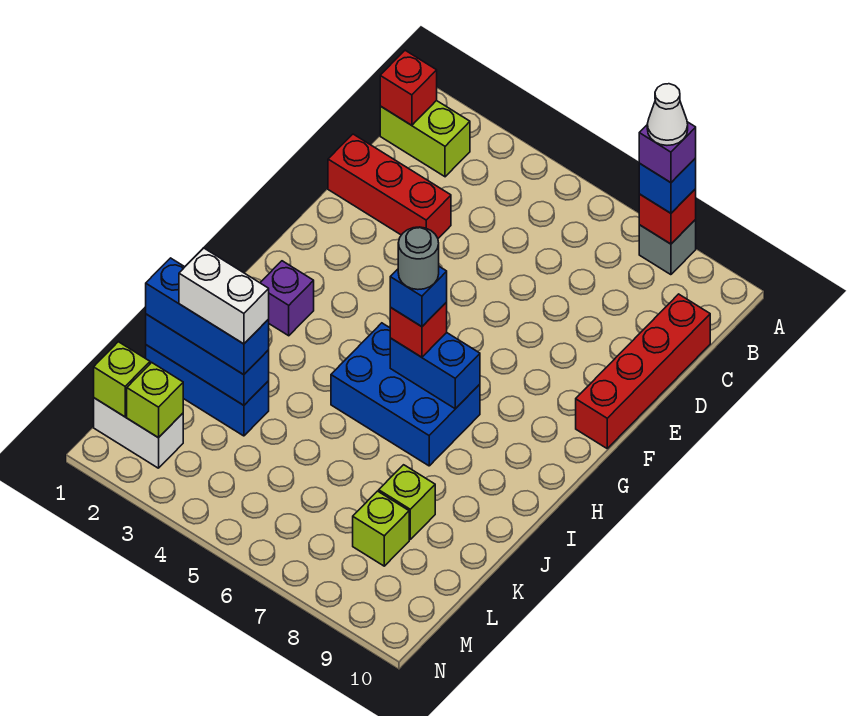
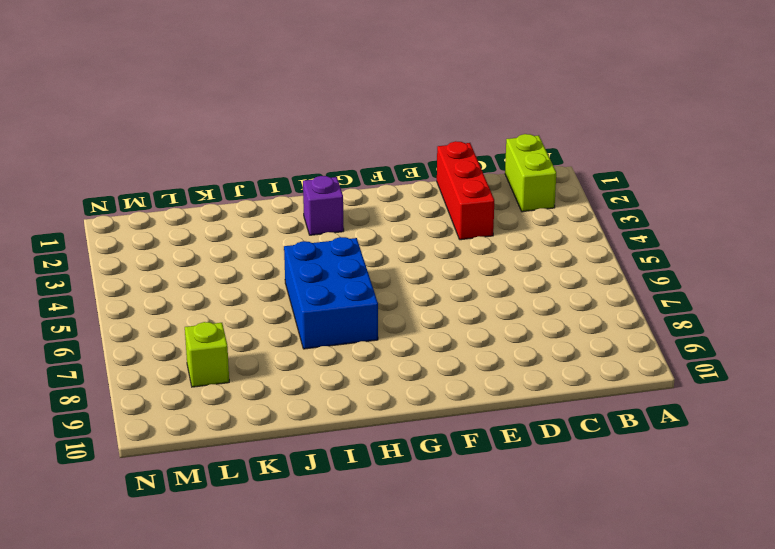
none -> grey 1x1 brick [639,220,696,275]
none -> red 1x4 brick [576,294,710,448]
none -> blue 1x3 brick [146,345,269,436]

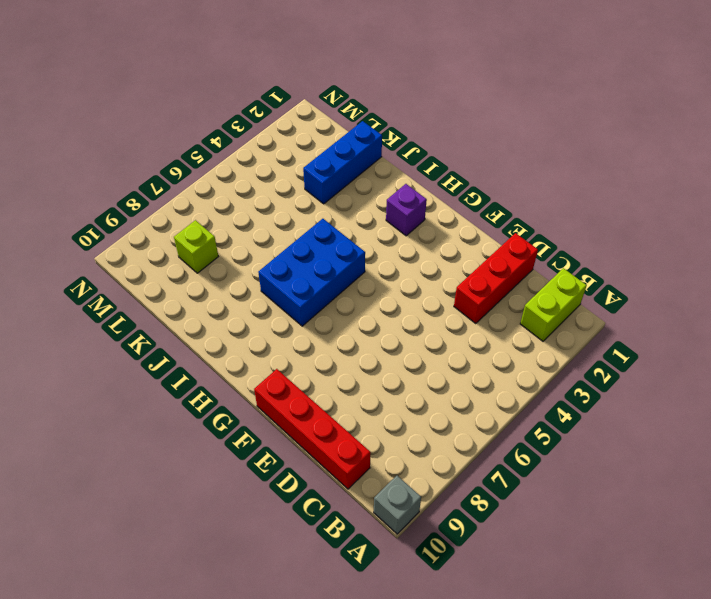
grey 1x1 brick [374,476,421,534] -> grey 1x1 brick moved to [639,220,696,275]
none -> lime 1x1 brick [379,465,435,539]
none -> white 1x2 brick [94,398,183,468]
none -> red 1x1 brick [639,189,696,244]

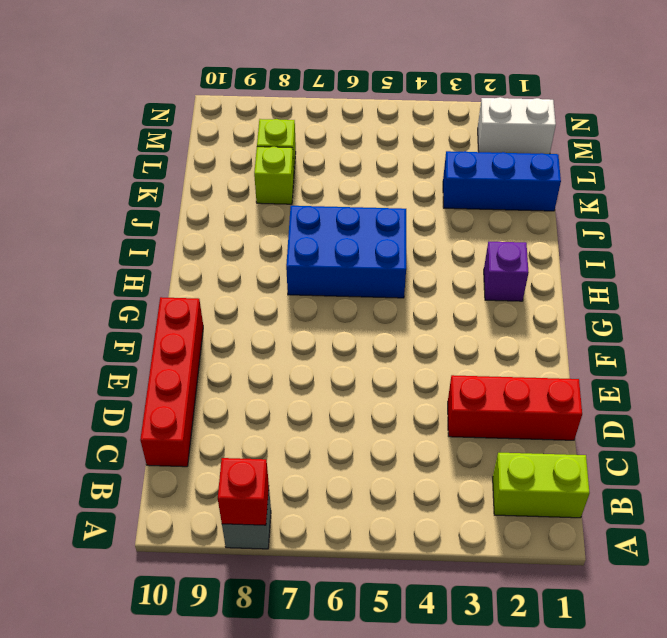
none -> red 1x1 brick [380,50,437,125]
none -> blue 1x2 brick [390,333,480,409]
none -> blue 1x3 brick [146,314,269,405]

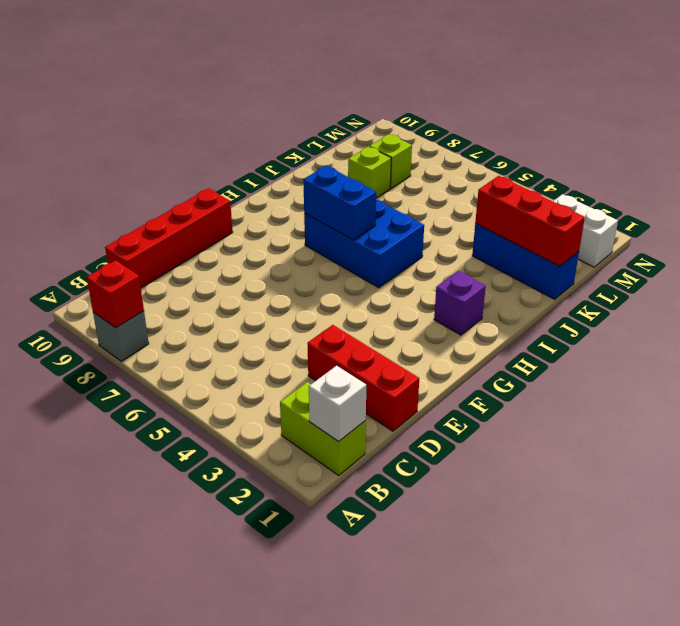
white 1x1 brick [309,366,366,442] -> red 1x1 brick [380,50,437,125]
red 1x3 brick [475,176,585,266] -> blue 1x3 brick [146,314,269,405]
none -> lime 1x1 brick [94,342,150,417]
none -> lime 1x1 brick [127,362,183,438]
none -> blue 1x1 brick [639,158,696,213]

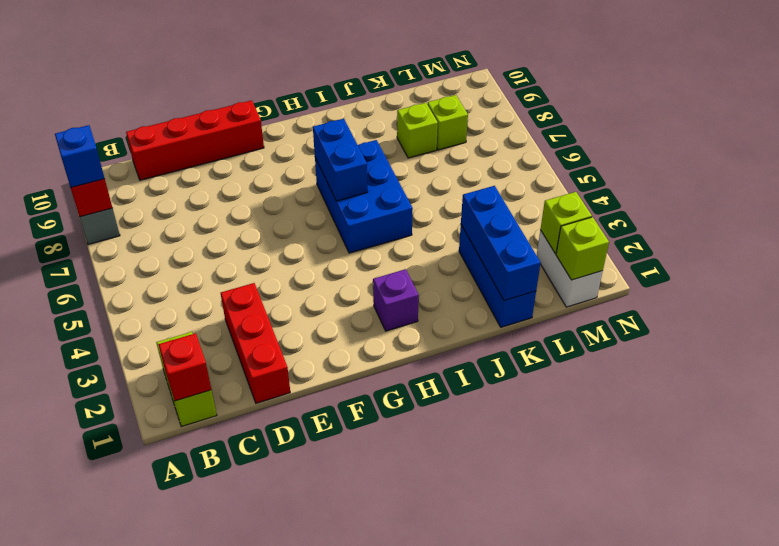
none -> red 1x1 brick [390,302,447,357]
none -> blue 1x3 brick [146,258,269,375]
none -> purple 1x1 brick [639,122,696,183]

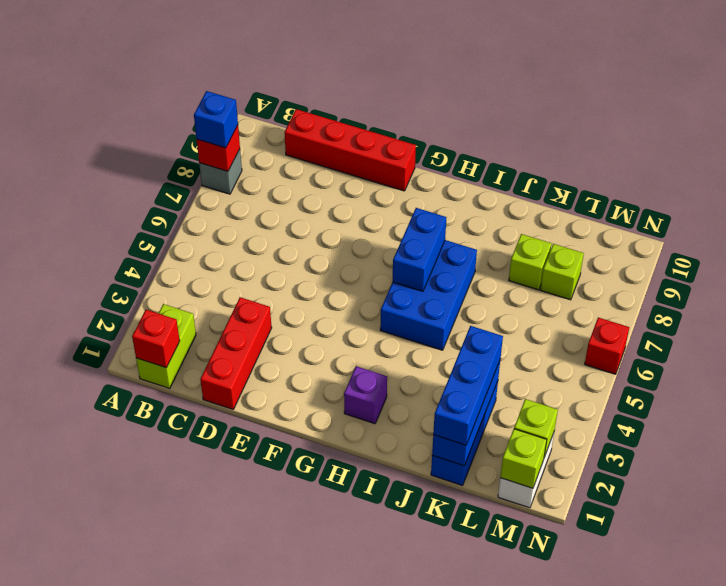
red 1x1 brick [585,318,629,374] -> red 1x1 brick moved to [390,302,447,357]
none -> purple 1x1 brick [639,122,696,183]
none -> blue 1x1 brick [390,267,447,327]
none -> white 1x2 brick [179,248,269,344]

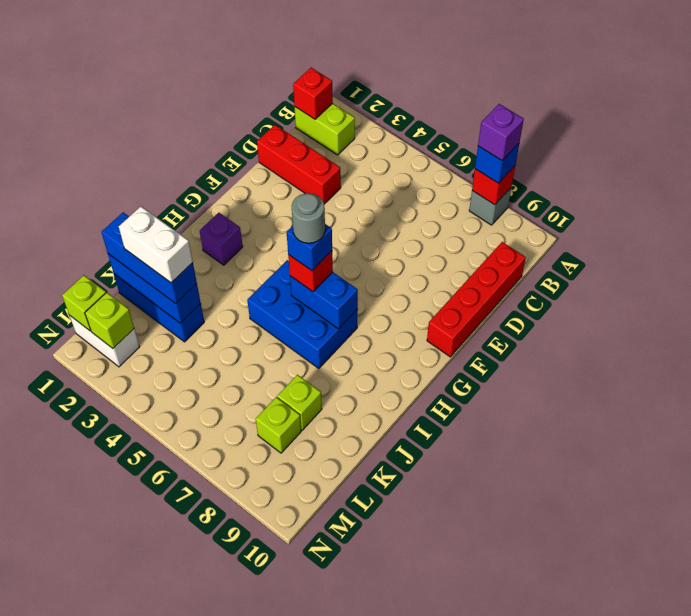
none -> white 1x1 cone [647,84,688,145]

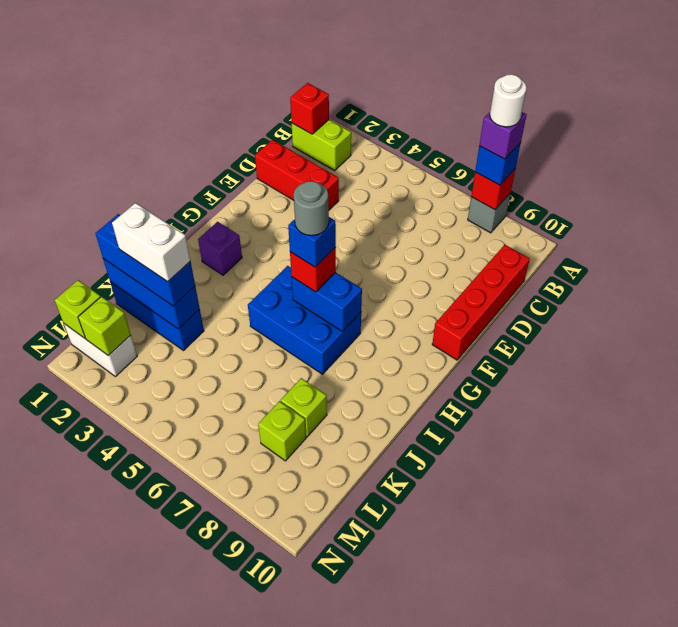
white 1x1 round brick [490,74,527,127] -> white 1x1 cone [647,84,688,145]

